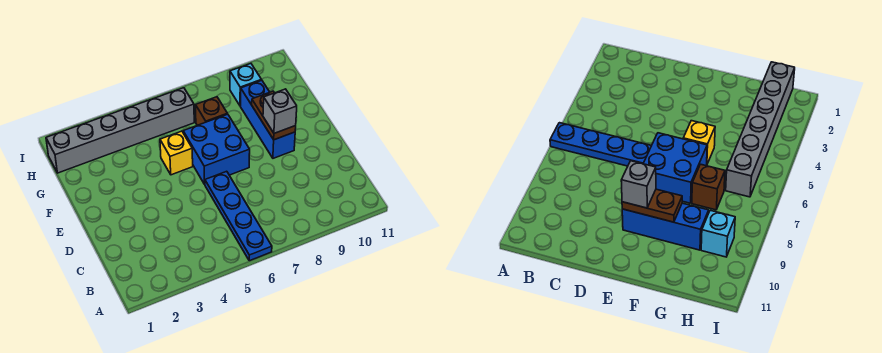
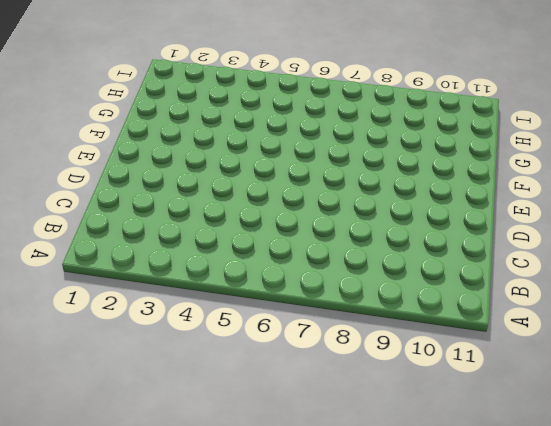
none -> blue 1x4 plate [205,171,272,261]
none -> blue 2x2 brick [183,114,250,184]

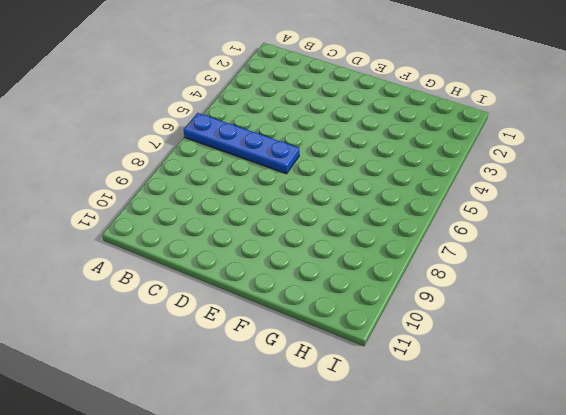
none -> blue 2x2 brick [183,114,250,184]
none -> blue 1x3 brick [240,80,295,158]

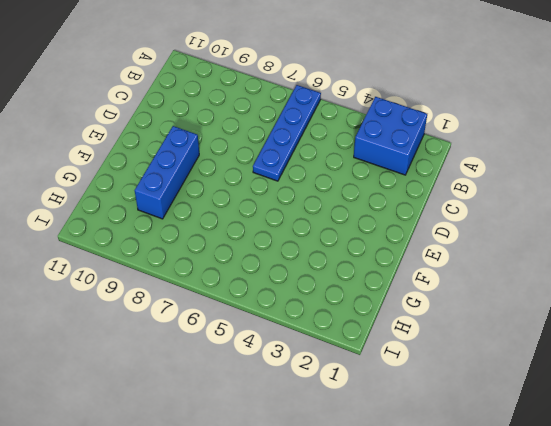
blue 2x2 brick [354,97,427,175] -> blue 2x2 brick moved to [183,114,250,184]
none -> yellow 1x1 brick [160,131,193,175]
none -> brown 1x1 brick [196,97,227,125]

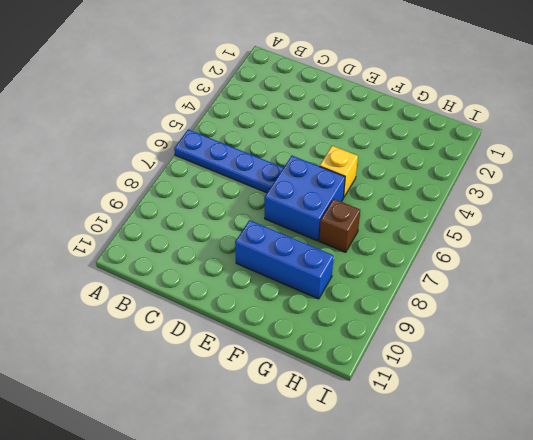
none -> grey 1x6 brick [46,88,194,173]
none -> cyan 1x1 brick [230,63,261,106]

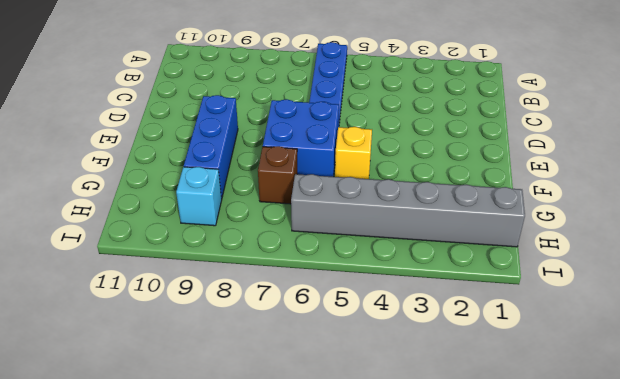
none -> brown 1x2 plate [252,91,296,140]
none -> grey 1x1 brick [263,89,297,133]

